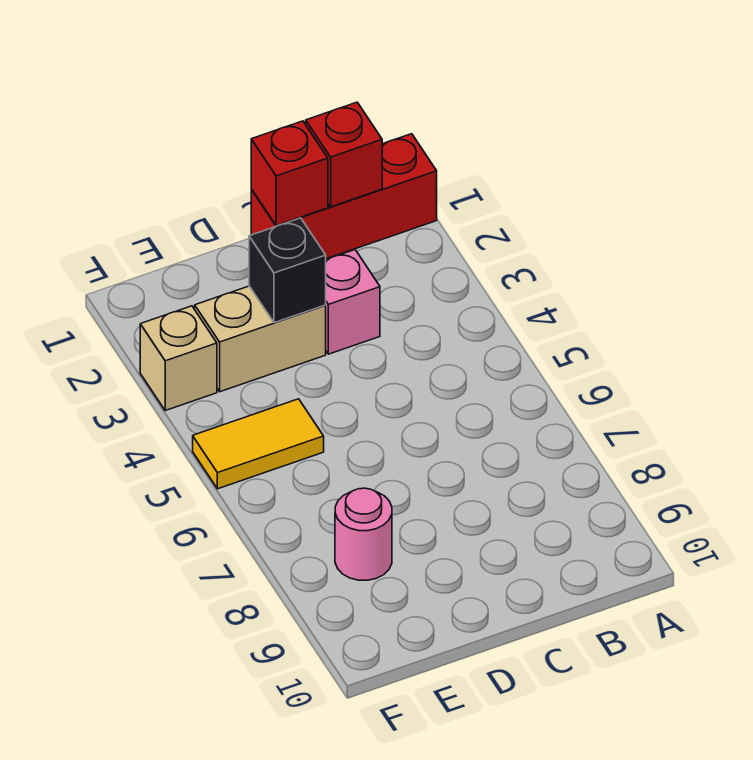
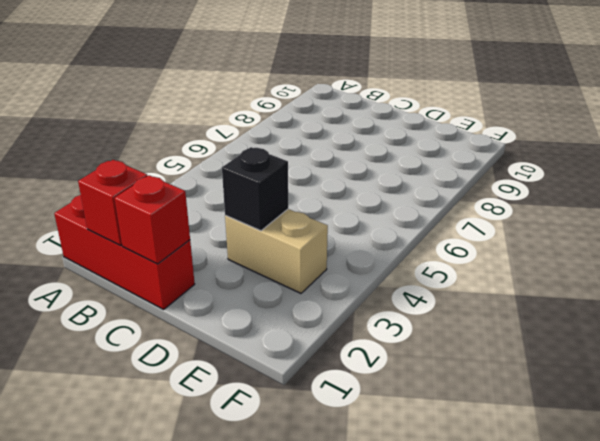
none -> pink 1x1 brick [326,250,380,354]
none -> yellow 1x2 tile [193,399,324,489]

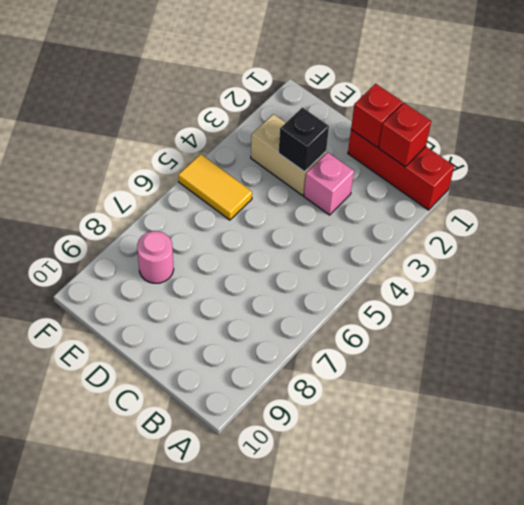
none -> tan 1x1 brick [140,306,217,410]

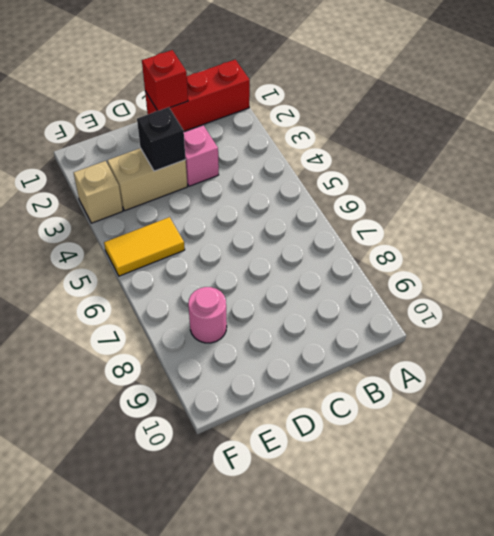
none -> red 1x1 brick [306,102,382,207]

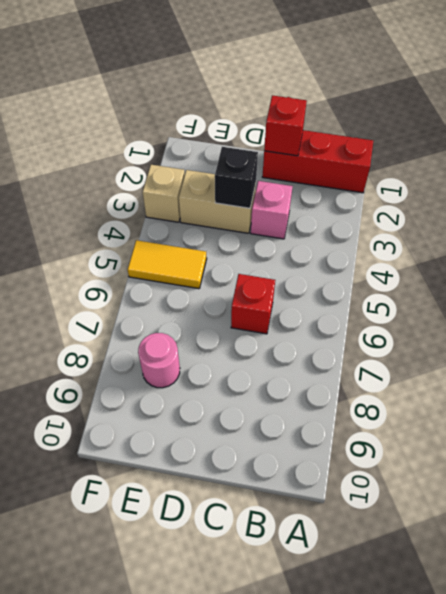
red 1x1 brick [231,274,275,334] -> red 1x1 brick moved to [306,102,382,207]

